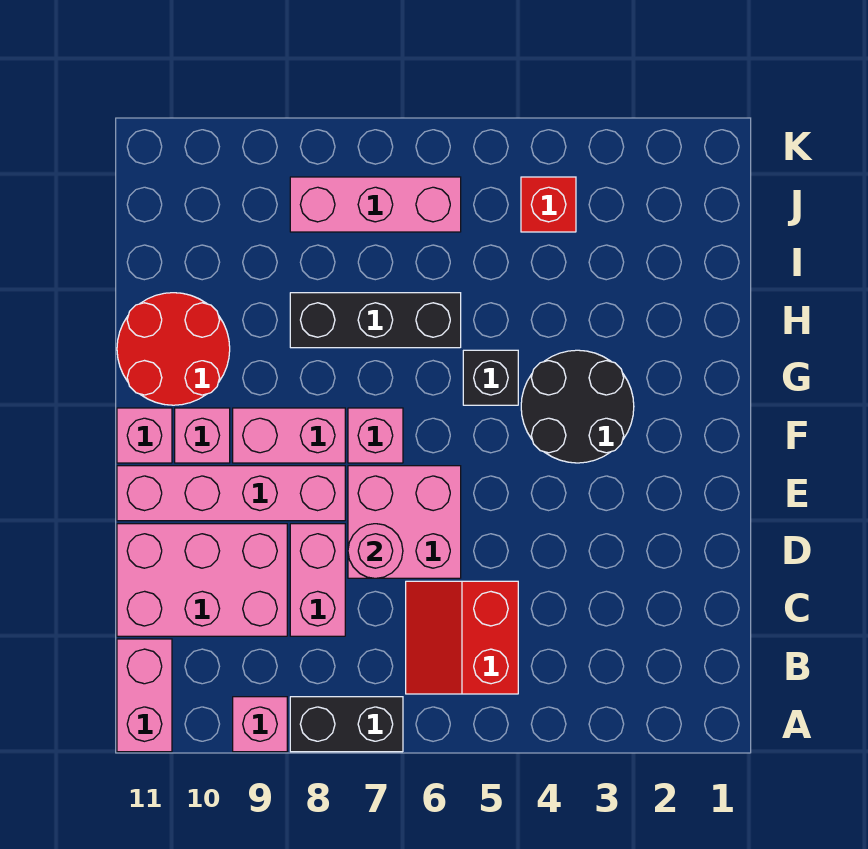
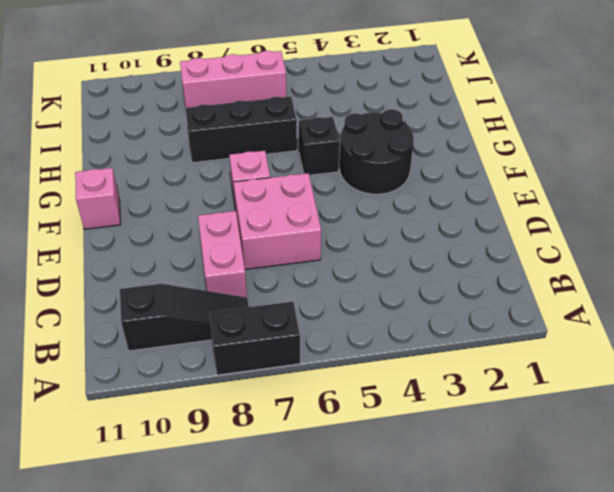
black 1x3 slope [120,284,249,351] -> none
none -> pink 1x1 brick [233,697,287,752]
none -> pink 1x2 brick [117,639,172,752]
none -> red 2x2 slope [406,581,518,694]

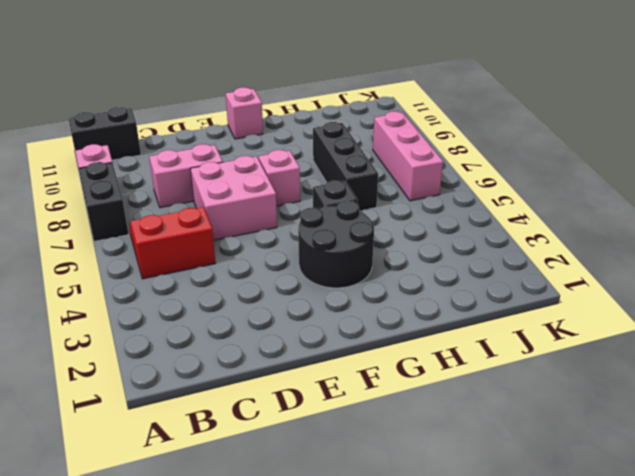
black 1x2 brick [68,107,141,160] -> pink 1x2 brick [117,639,172,752]
none -> pink 2x3 brick [117,524,287,636]
none -> pink 1x4 brick [117,466,345,521]
none -> pink 1x2 brick [233,408,345,463]

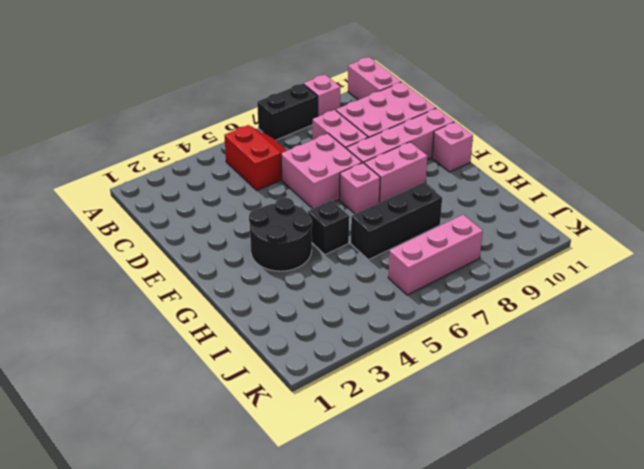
none -> pink 1x1 brick [175,408,230,463]
none -> red 2x2 round brick [117,293,230,405]
none -> red 1x1 brick [521,177,576,232]

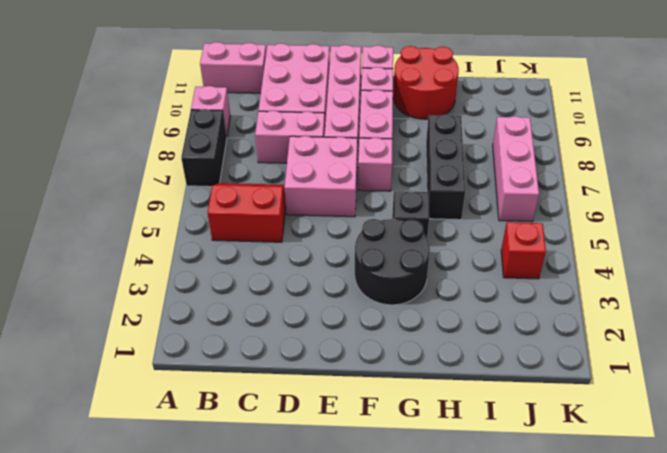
none -> pink 1x1 round brick [348,524,403,578]

